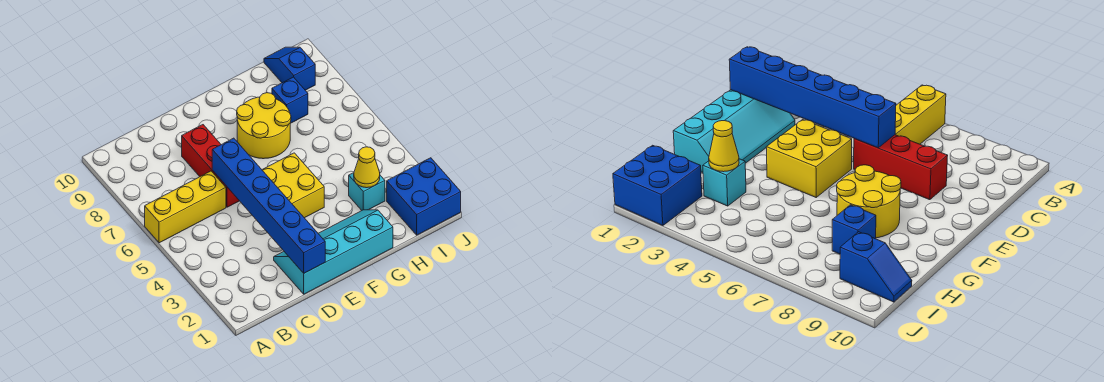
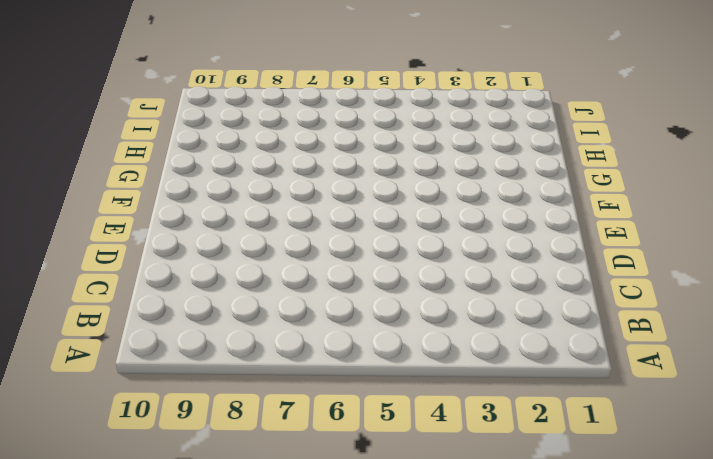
none -> yellow 1x3 brick [145,171,226,243]
none -> cyan 2x4 slope [274,210,393,294]

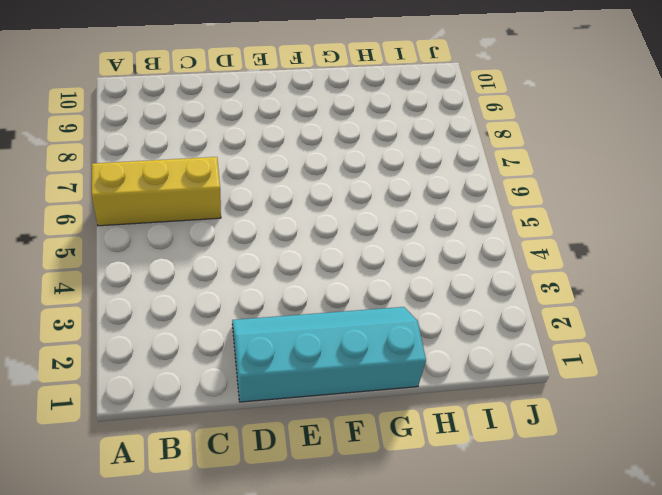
none -> red 1x3 brick [182,125,239,207]
none -> yellow 2x2 brick [262,153,324,218]

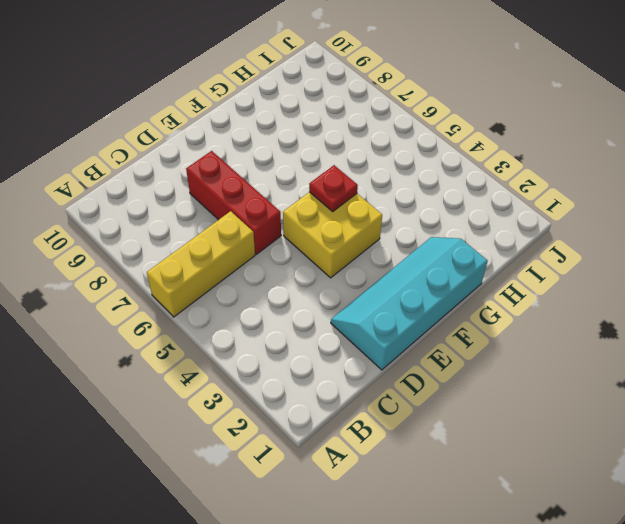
red 1x1 plate [309,165,358,211] -> none
none -> yellow 2x2 round brick [237,93,291,159]
none -> cyan 1x1 brick [349,173,385,210]

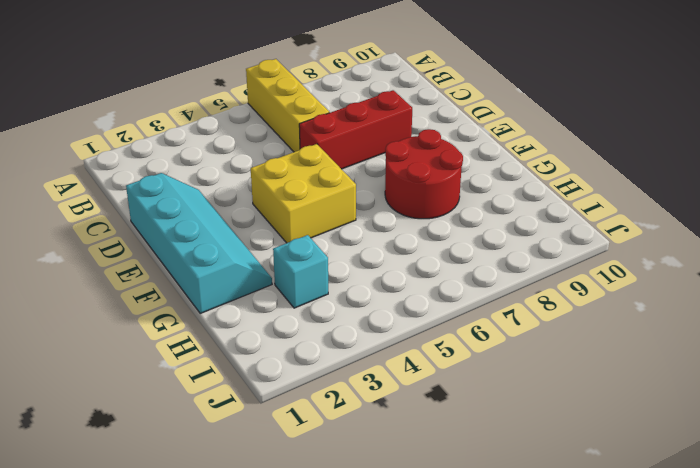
red 2x2 round brick [385,129,463,219] -> yellow 2x2 round brick [237,93,291,159]
none -> blue 1x1 brick [272,77,308,123]
none -> blue 2x2 brick [387,158,461,235]

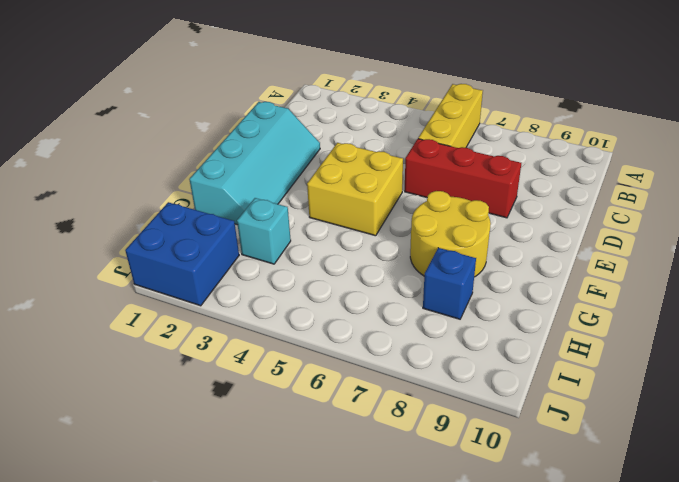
none -> blue 1x2 slope [264,47,315,90]
none -> blue 1x6 brick [212,138,325,273]

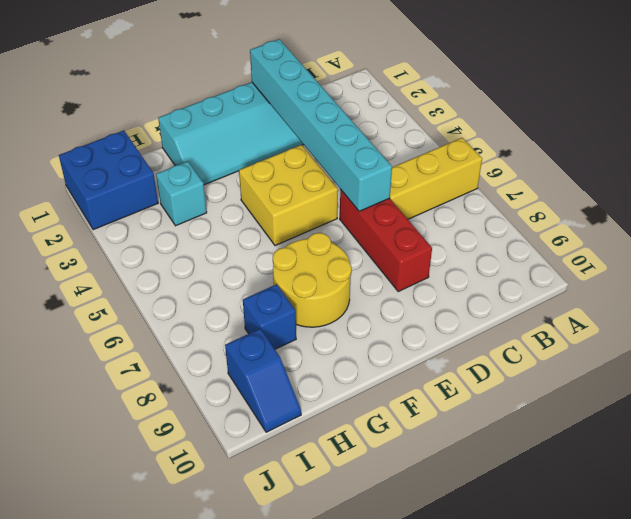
cyan 1x6 brick [250,39,392,211] -> blue 1x6 brick [212,138,325,273]
none -> yellow 1x1 cone [354,147,380,188]

